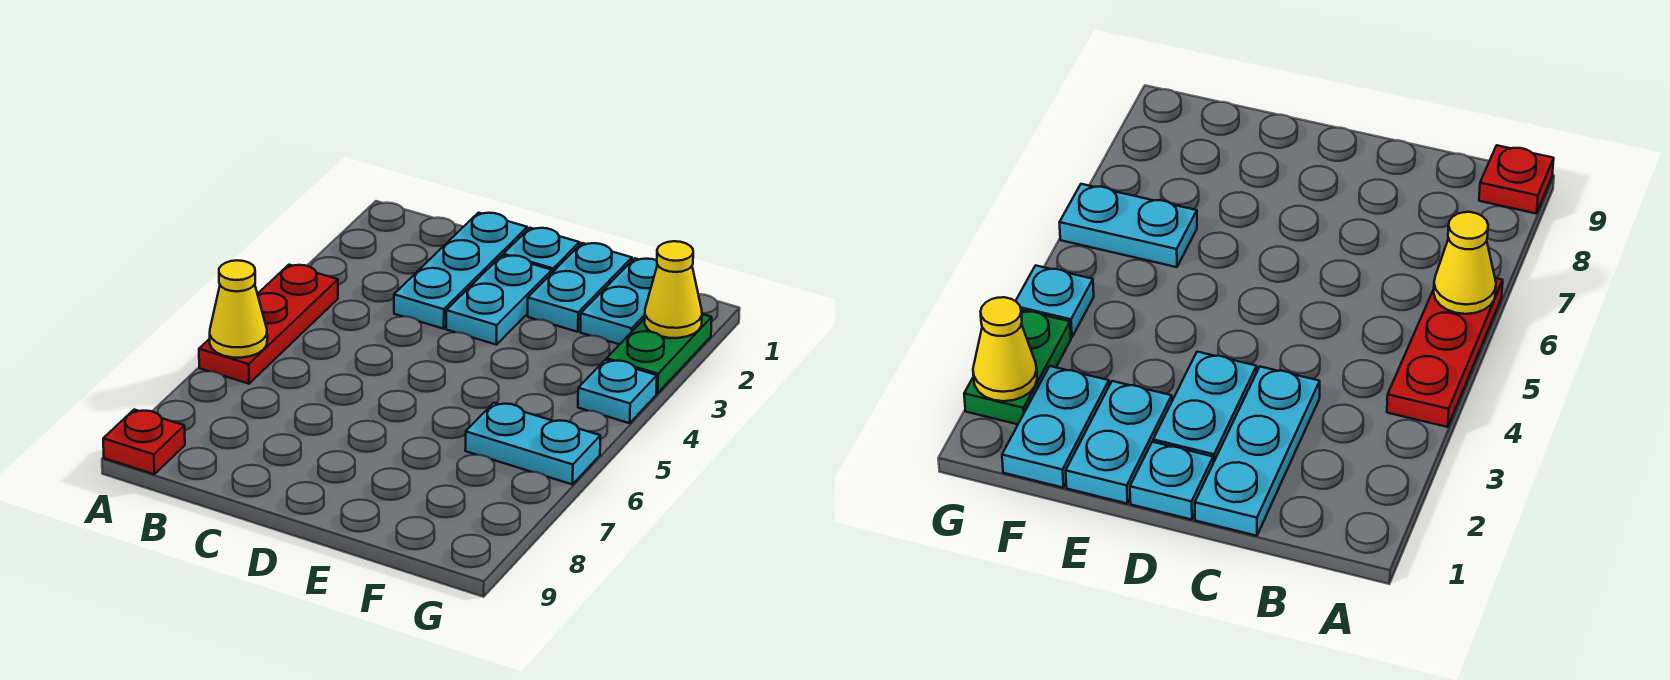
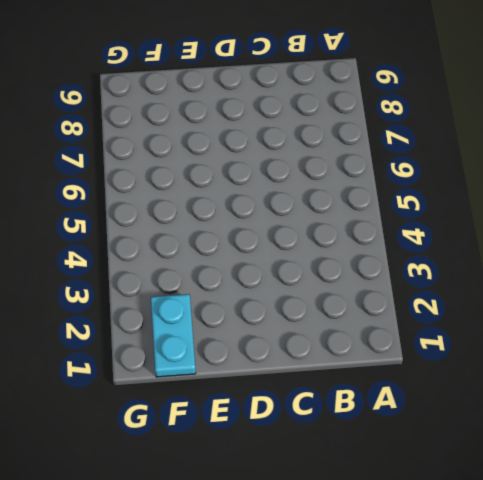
none -> red 1x3 plate [199,265,338,384]
none -> red 1x1 plate [103,410,185,474]
none -> cyan 1x3 plate [394,213,527,329]

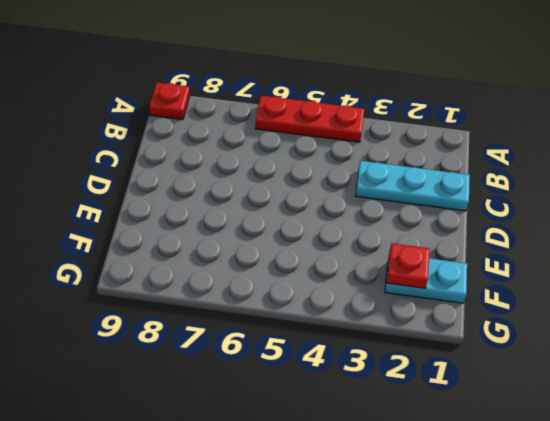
red 1x1 plate [387,243,430,288] -> none
none -> cyan 1x1 plate [503,228,579,273]
none -> cyan 1x2 plate [446,255,552,345]
none -> cyan 1x2 plate [528,243,632,332]

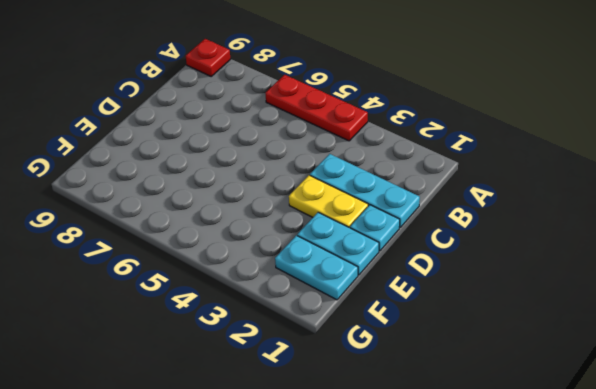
yellow 1x2 plate [289,175,368,228] -> cyan 1x2 plate [446,255,552,345]
none -> cyan 1x2 plate [465,403,600,485]
none -> green 1x2 plate [607,314,712,393]
none -> cyan 1x1 plate [578,360,657,423]

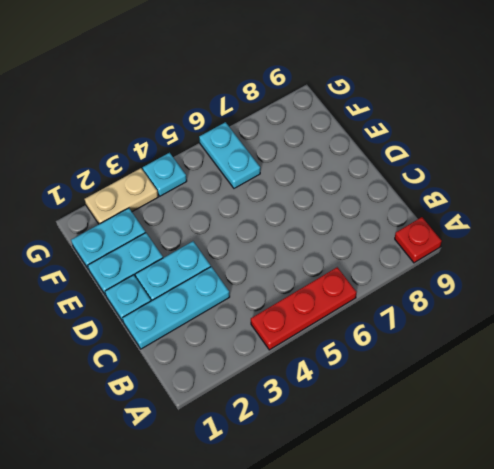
tan 1x2 plate [85,168,158,224] -> green 1x2 plate [607,314,712,393]
none -> yellow 1x1 cone [210,260,267,358]
none -> yellow 1x1 cone [645,241,702,338]

